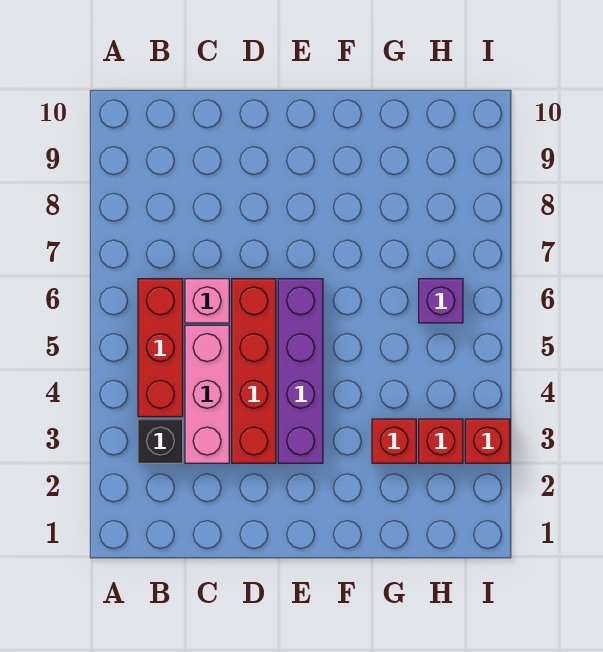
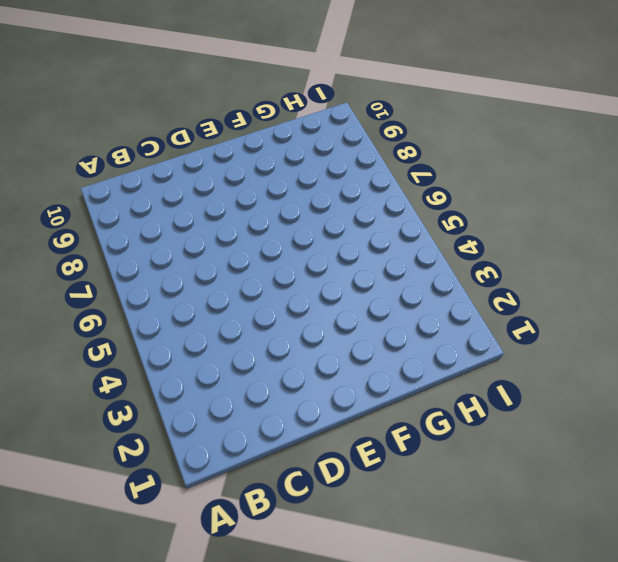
none -> black 1x1 brick [138,419,183,463]
none -> red 1x3 brick [138,279,183,417]

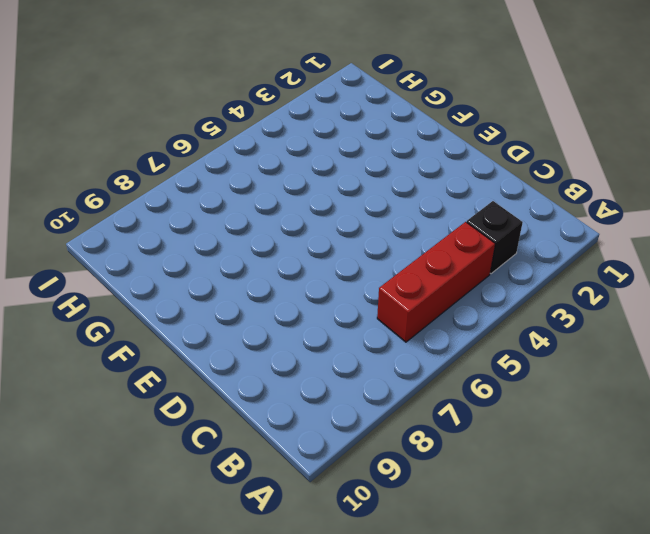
none -> pink 1x3 brick [185,325,229,463]
none -> pink 1x1 brick [185,279,229,323]

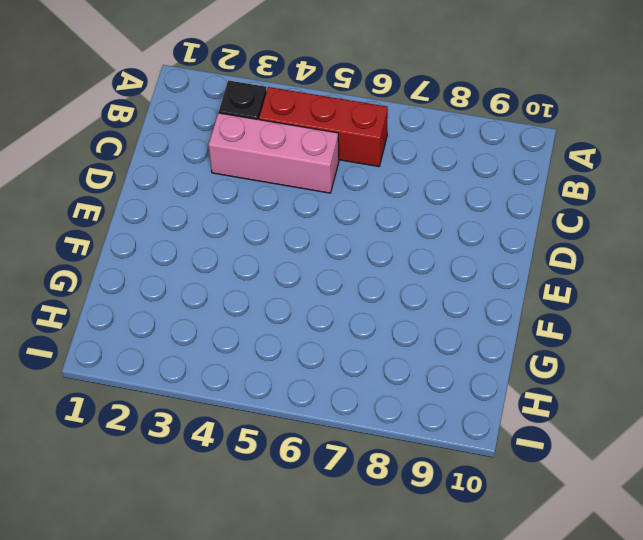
none -> pink 1x1 brick [185,279,229,323]
none -> red 1x4 brick [232,279,276,463]

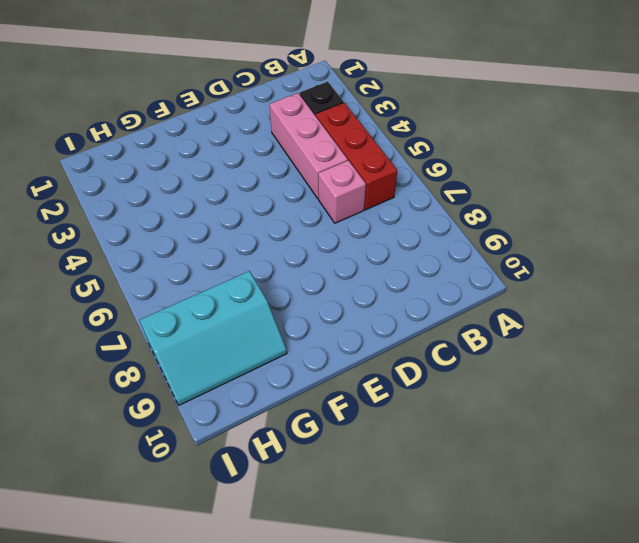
cyan 2x3 slope [140,271,287,405] -> none
none -> red 1x4 brick [232,279,276,463]
none -> purple 1x4 brick [278,279,323,463]

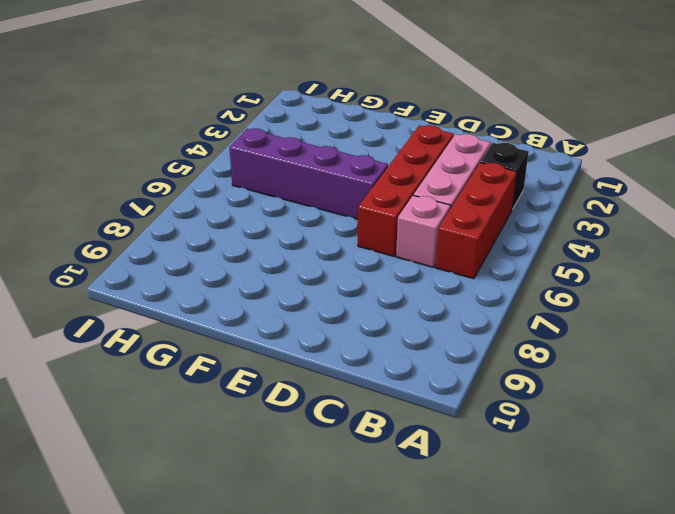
purple 1x4 brick [229,128,388,219] -> purple 1x4 brick turned to [278,279,323,463]
none -> red 1x1 brick [372,419,416,463]
none -> red 1x1 brick [419,419,463,463]

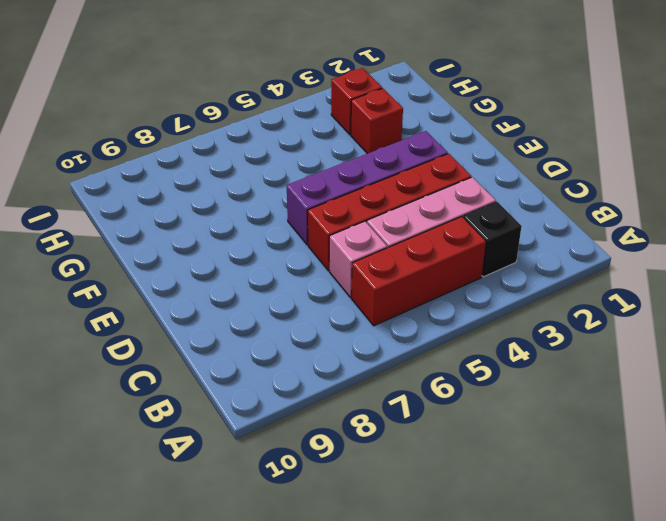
none -> purple 1x1 brick [419,279,463,323]
none -> red 1x1 brick [465,419,510,463]

